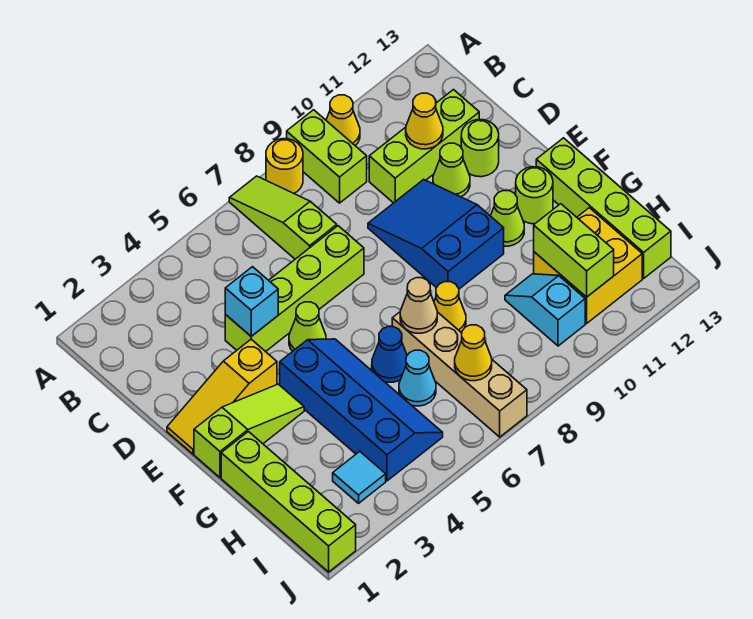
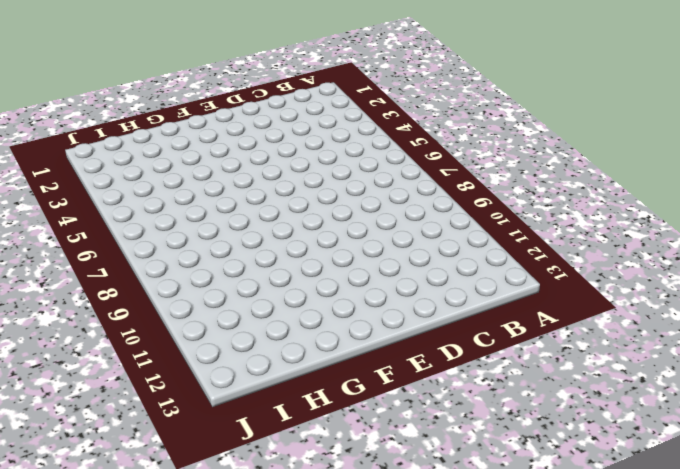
none -> lime 1x3 slope [229,176,337,259]
none -> yellow 1x1 round brick [266,139,303,193]
none -> lime 1x2 brick [287,110,367,203]

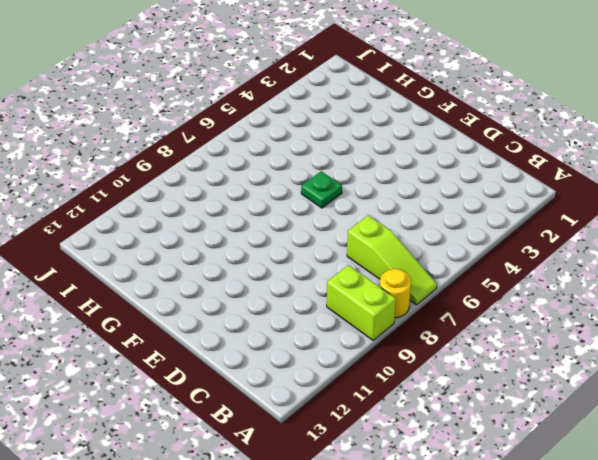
green 1x1 plate [301,171,342,208] -> none
none -> yellow 1x1 cone [326,95,360,145]
none -> lime 1x3 brick [369,90,479,203]
none -> lime 1x4 brick [225,226,364,352]

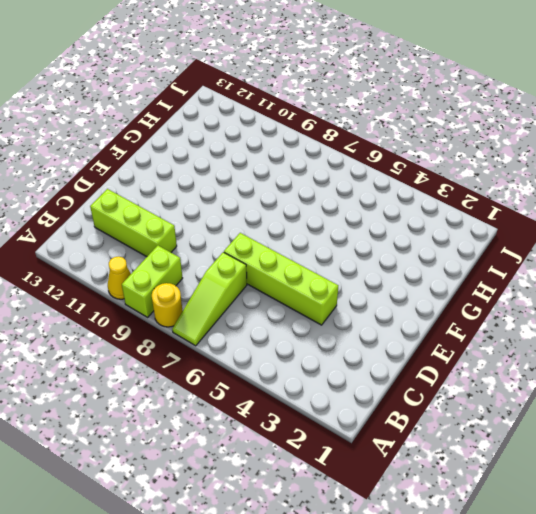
none -> blue 2x3 slope [368,179,504,289]
none -> lime 1x1 cone [433,143,470,197]
none -> lime 1x1 round brick [461,120,499,177]

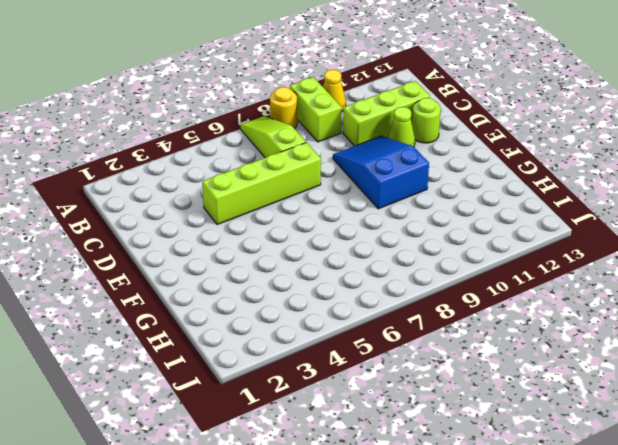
none -> yellow 1x3 slope [167,339,277,454]
none -> lime 1x1 cone [289,302,326,351]
none -> lime 1x3 slope [194,384,304,477]

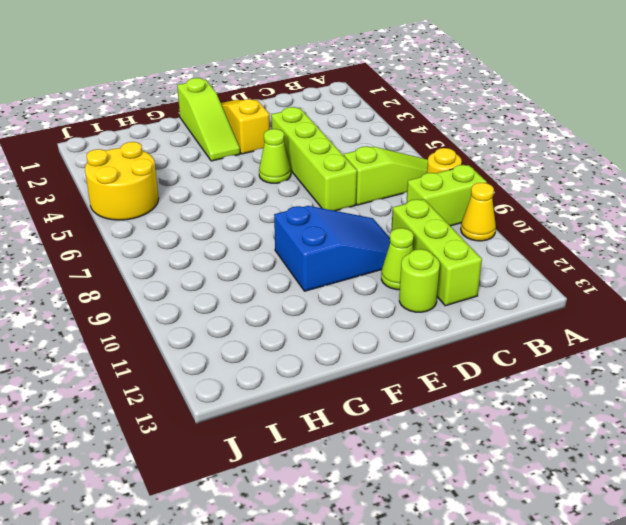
yellow 2x2 round brick [85,142,159,220] -> blue 2x4 slope [280,339,443,481]
none -> lime 1x1 cone [491,191,524,246]
none -> lime 1x1 round brick [516,167,553,224]
none -> lime 1x4 brick [536,138,671,278]

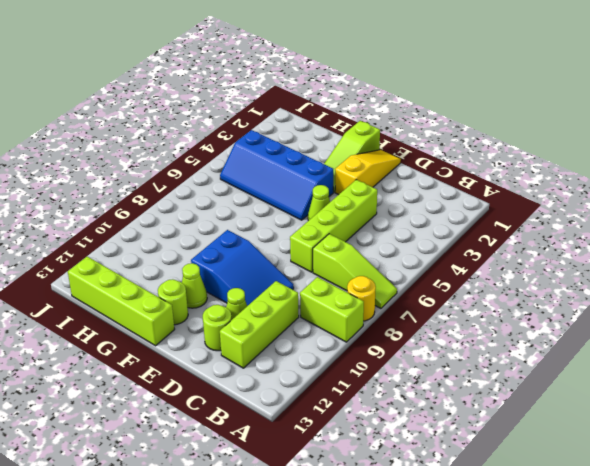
none -> yellow 1x1 cone [326,95,360,145]
none -> lime 1x4 brick [221,432,356,572]
none -> blue 1x1 cone [372,327,407,382]

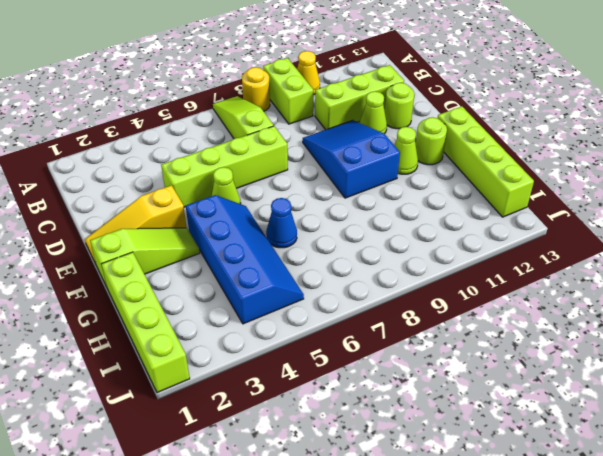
none -> tan 1x4 brick [392,312,527,437]
none -> yellow 1x1 cone [434,282,466,332]
none -> cyan 1x1 cone [399,350,436,406]

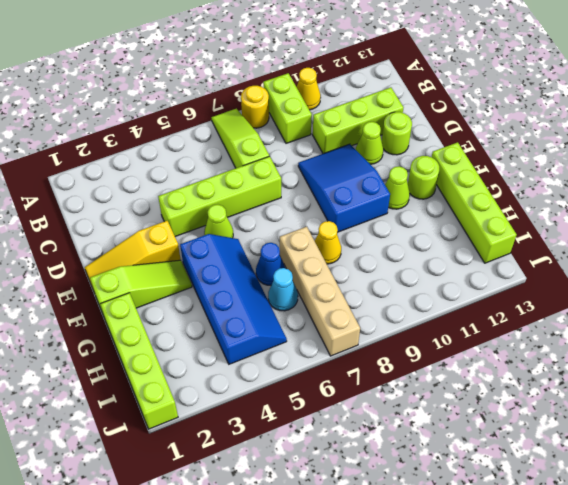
none -> cyan 1x2 slope [505,274,585,346]
none -> yellow 2x2 brick [534,208,642,323]
none -> cyan 1x1 tile [333,451,386,503]

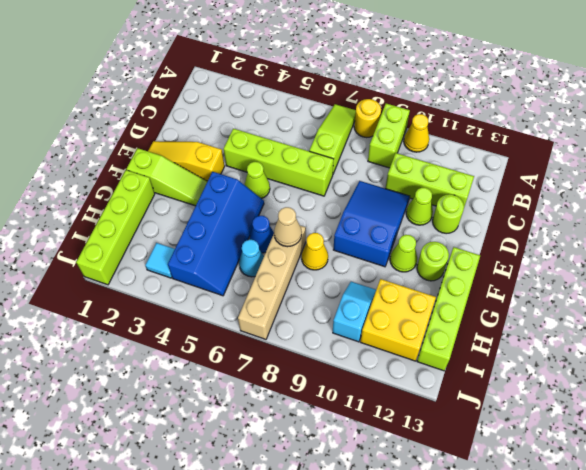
none -> yellow 1x1 cone [406,93,443,149]
none -> cyan 1x1 brick [225,267,278,336]
none -> lime 1x2 brick [534,204,614,297]

